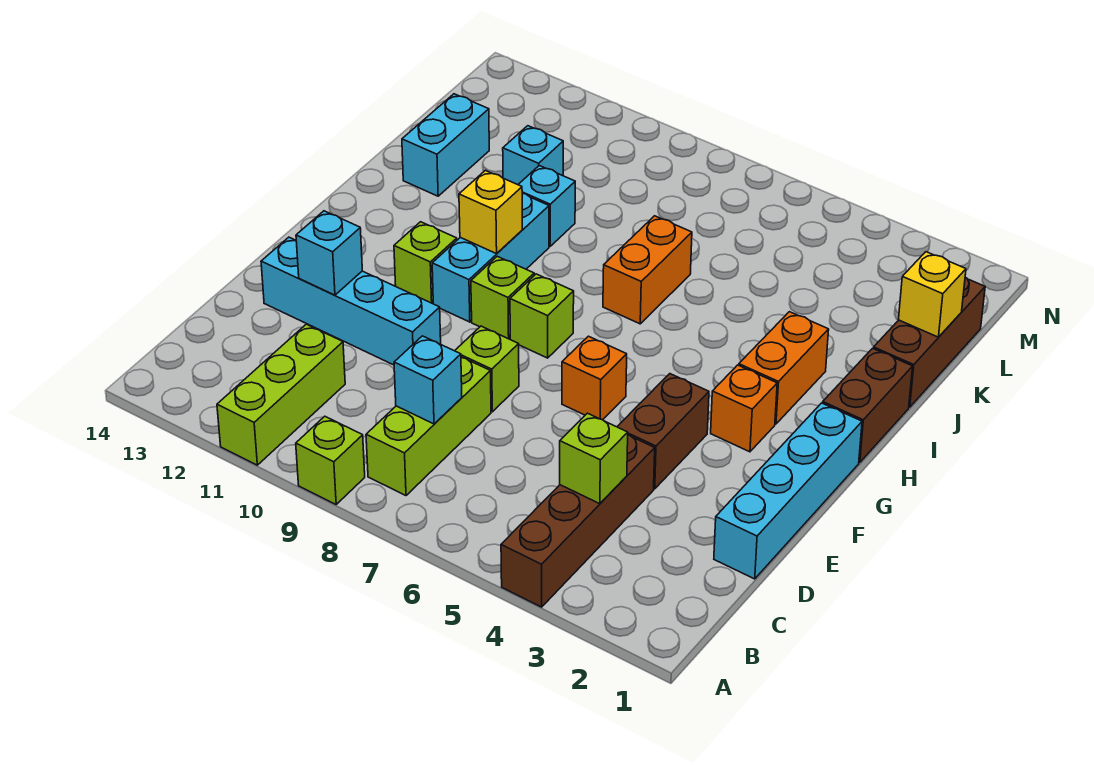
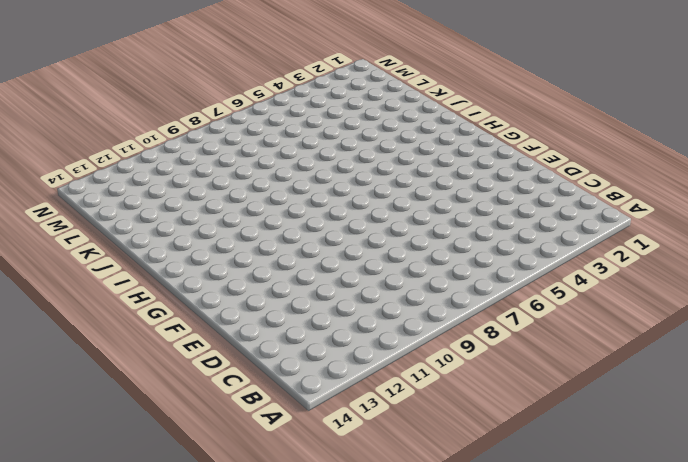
none -> brown 1x4 brick [501,435,655,607]
none -> lime 1x1 brick [296,416,365,504]
none -> lime 1x3 brick [217,324,345,465]

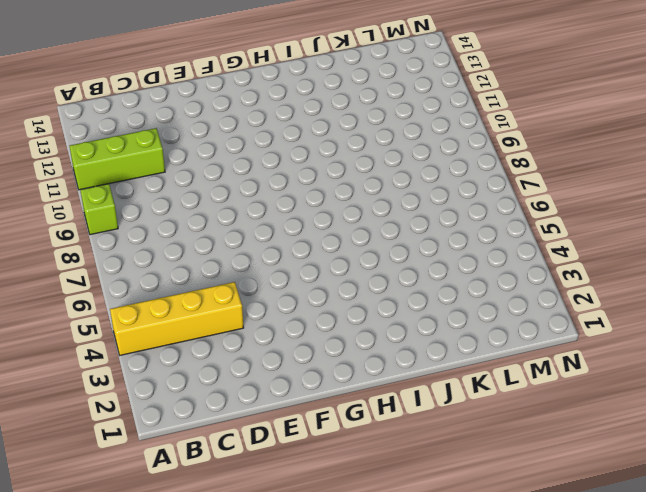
yellow 1x4 brick [110,282,244,355] -> brown 1x4 brick [501,435,655,607]
none -> lime 1x3 brick [366,357,491,496]
none -> cyan 1x4 brick [714,403,862,579]
none -> brown 1x2 brick [617,374,709,489]

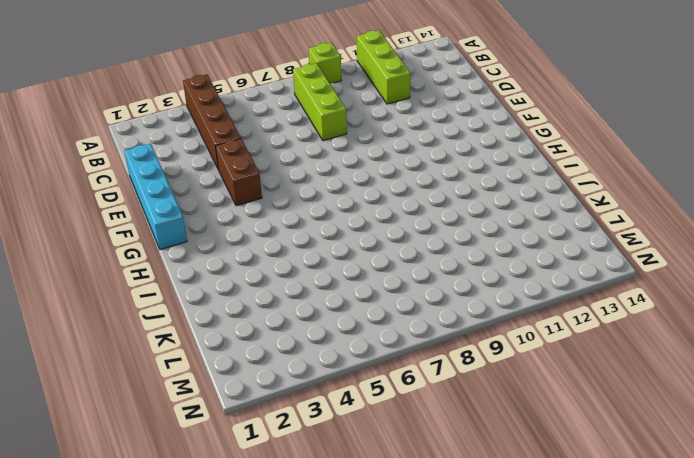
none -> lime 1x1 brick [455,326,519,412]
none -> cyan 1x4 brick [261,237,441,365]
none -> orange 1x1 brick [562,336,627,420]

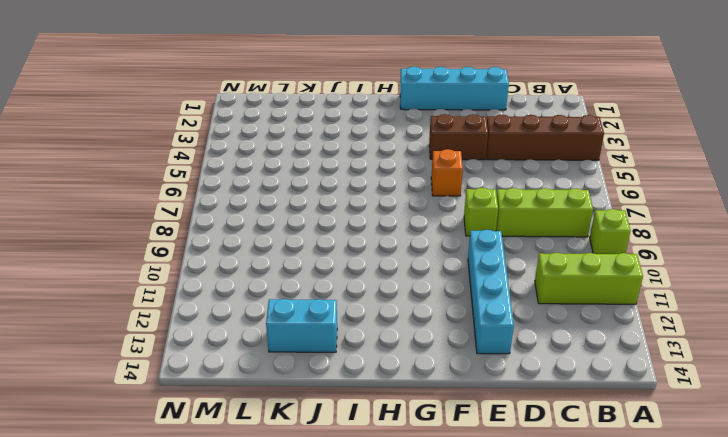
none -> orange 1x1 brick [711,365,777,452]
none -> lime 1x1 brick [510,274,574,358]
none -> lime 1x1 brick [471,256,534,339]

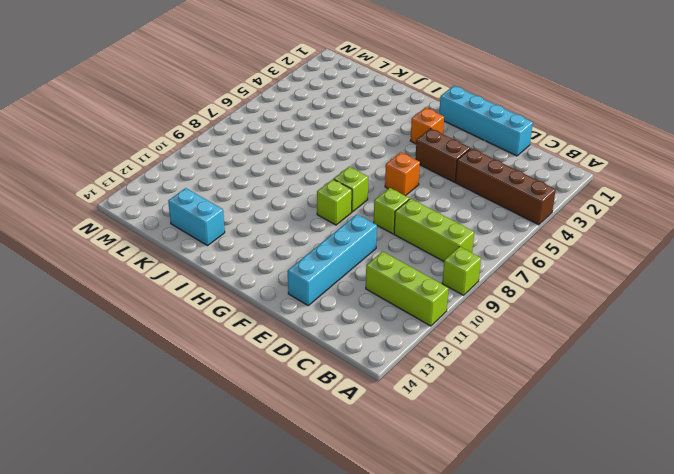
none -> cyan 1x3 brick [432,193,549,322]
none -> lime 1x1 brick [394,222,457,304]
none -> brown 1x2 brick [823,348,913,463]

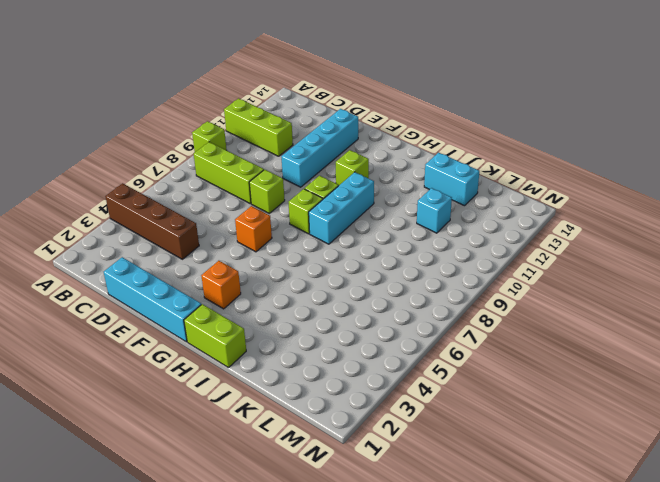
lime 1x2 brick [184,304,246,368] -> brown 1x2 brick [823,348,913,463]
cyan 1x3 brick [309,172,374,244] -> cyan 1x3 brick turned to [432,193,549,322]
none -> brown 1x2 brick [617,374,709,489]
none -> orange 1x2 brick [739,312,829,424]
none -> orange 1x2 brick [603,216,692,324]

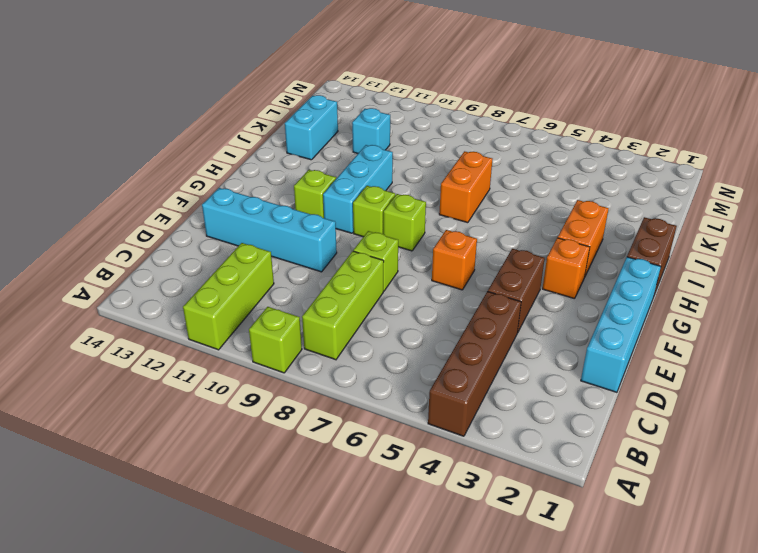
none -> brown 1x3 brick [873,277,985,407]
none -> cyan 1x1 brick [518,166,575,246]
none -> lime 1x1 brick [560,413,628,504]

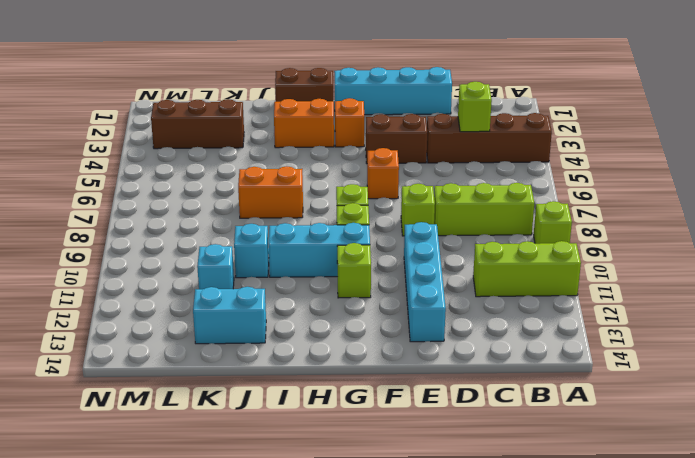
brown 1x3 brick [151,99,244,149] -> brown 1x3 brick moved to [873,277,985,407]
none -> cyan 1x1 brick [394,336,462,424]
none -> cyan 1x1 brick [296,211,362,295]
none -> yellow 1x1 brick [459,170,522,254]

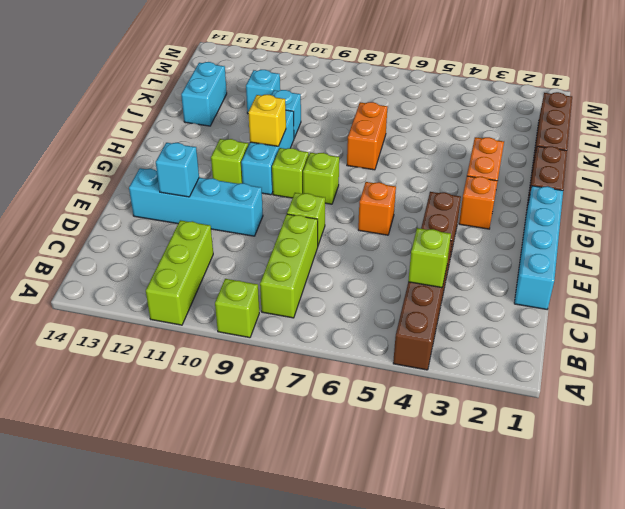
none -> cyan 1x1 brick [394,336,462,424]
none -> yellow 1x1 brick [898,252,966,337]

